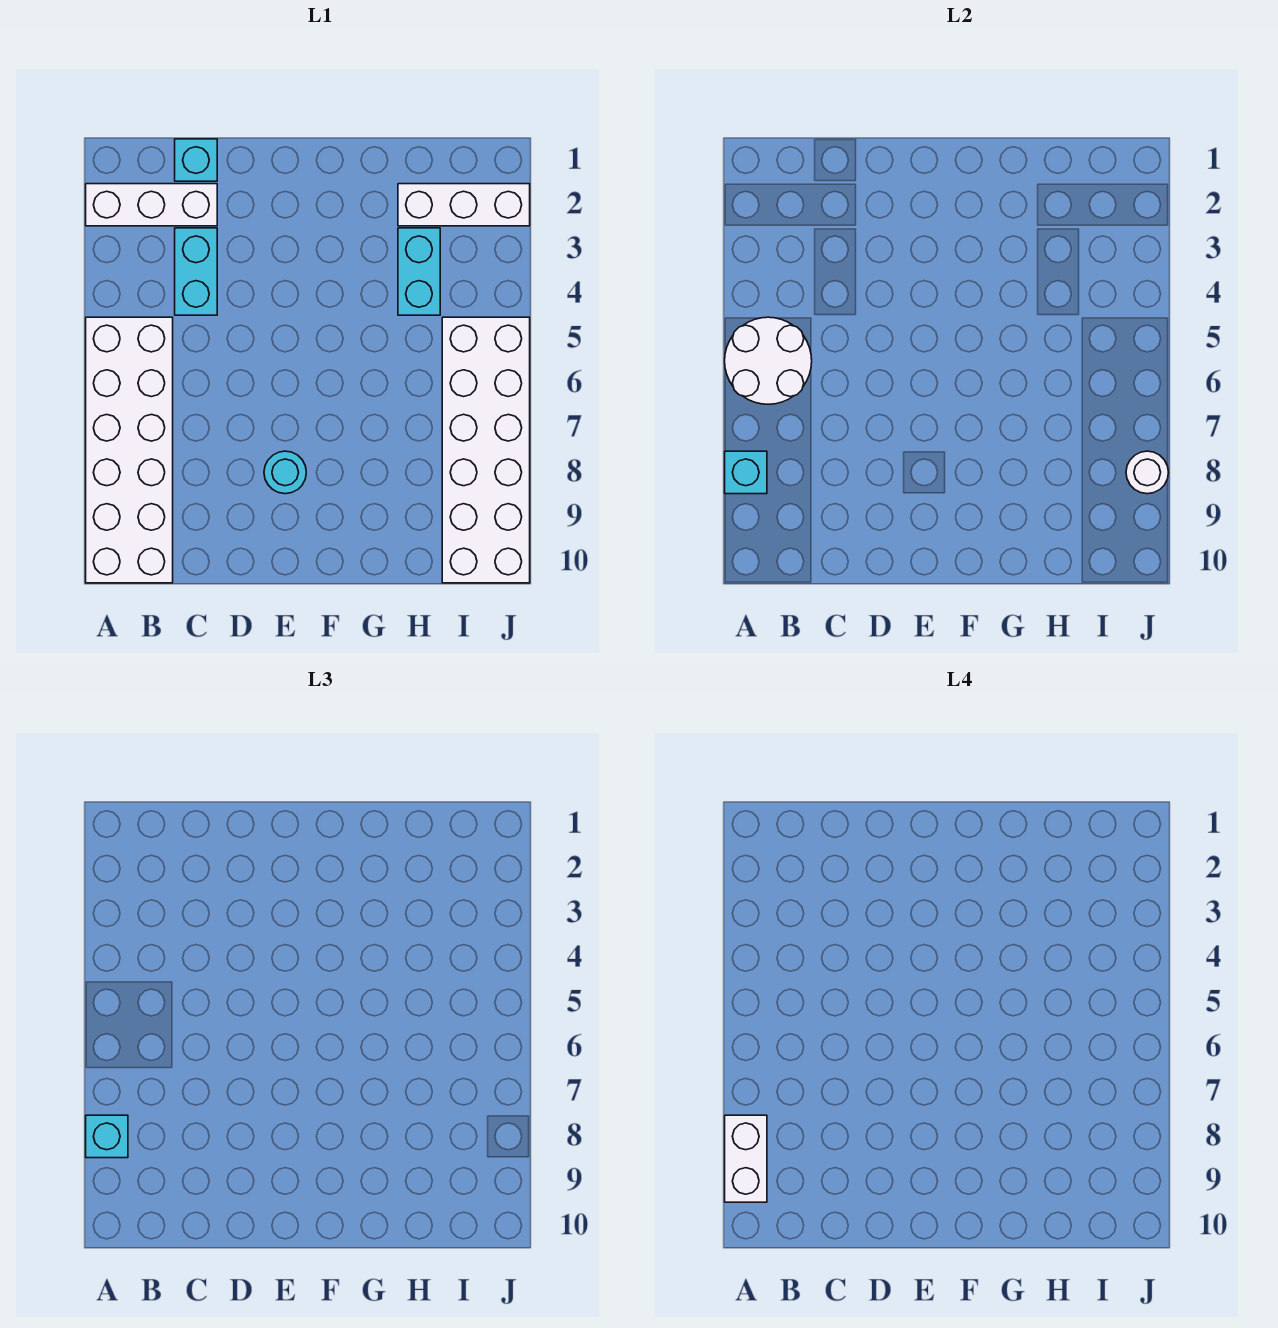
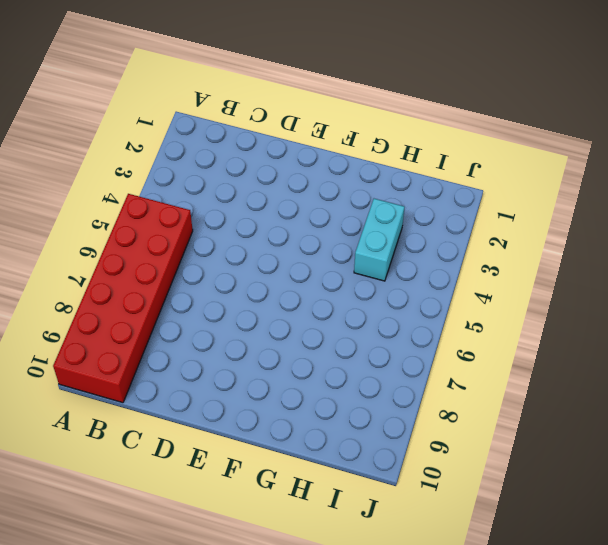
red 2x6 brick [53,194,193,403] -> white 2x6 brick [86,317,173,583]
none -> white 1x3 brick [86,184,217,226]
none -> cyan 1x1 brick [175,139,217,181]
none -> cyan 1x2 brick [175,228,217,315]

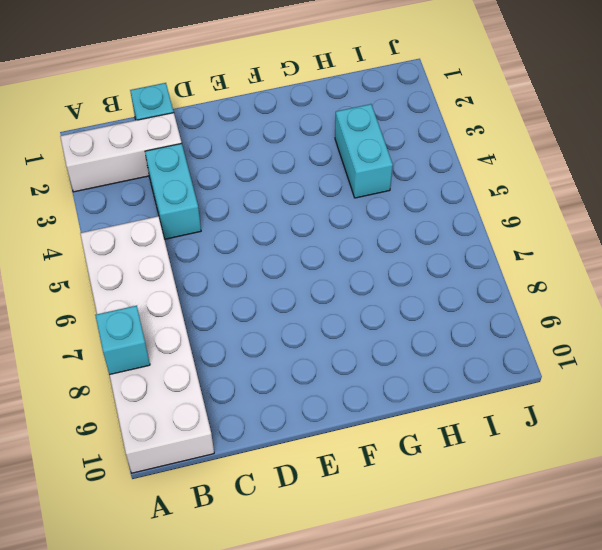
none -> cyan 1x1 round brick [264,451,306,494]
none -> white 1x3 brick [398,184,530,226]
none -> white 2x6 brick [442,317,530,583]

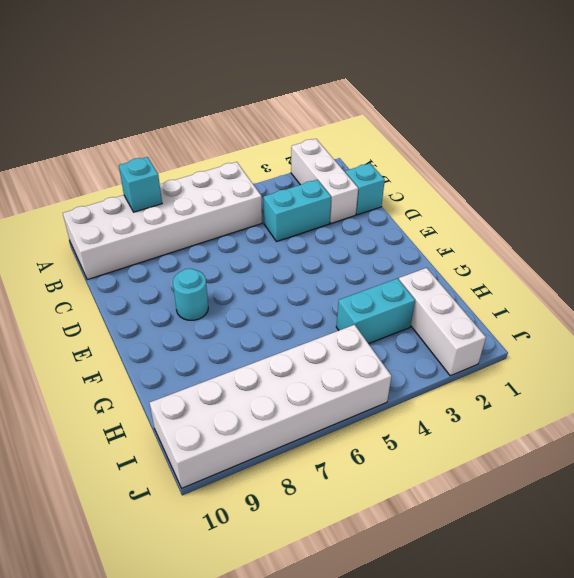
none -> white 2x2 round brick [725,317,812,404]
none -> white 1x1 round brick [1126,451,1168,494]
none -> cyan 1x1 brick [86,1115,128,1158]

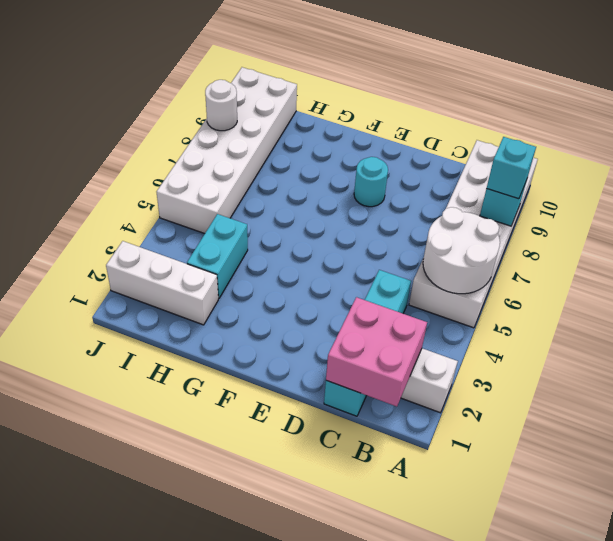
pink 2x2 brick [326,297,427,406] -> none
none -> white 1x2 brick [725,1115,767,1202]

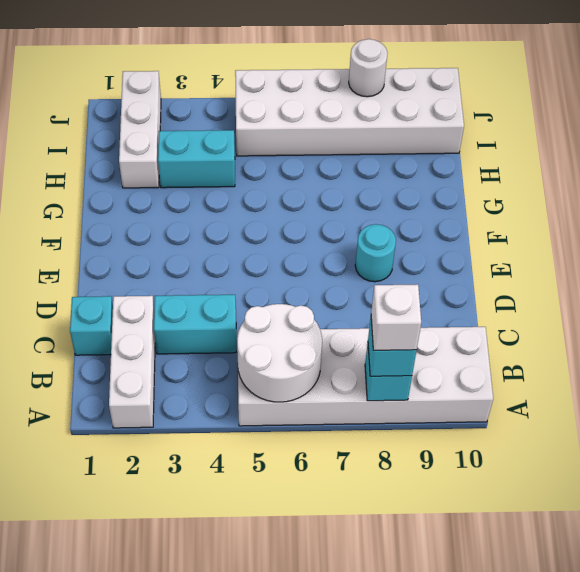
white 1x1 brick [371,284,421,350] -> white 1x2 brick [725,1115,767,1202]

